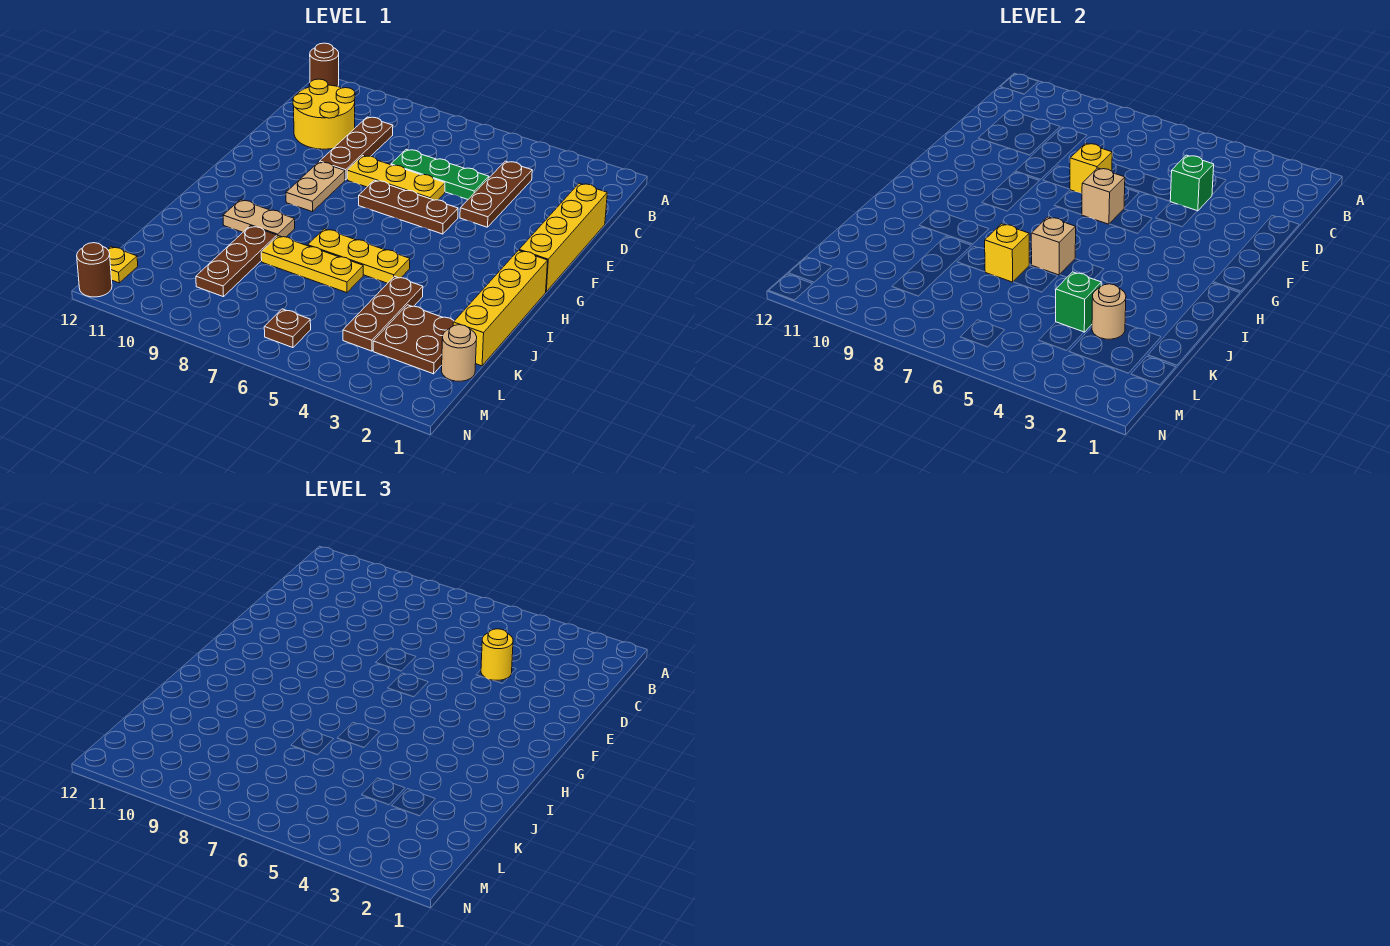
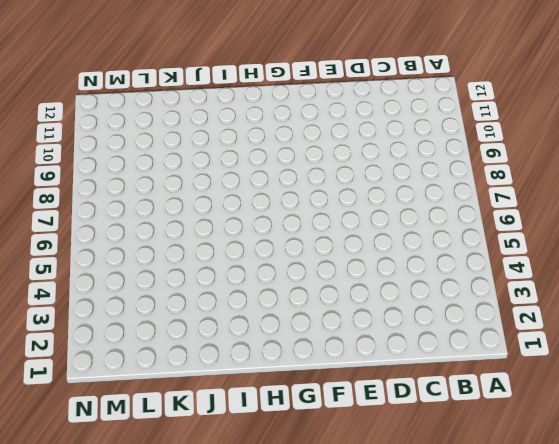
none -> brown 1x1 round brick [310,43,339,87]
none -> brown 1x3 plate [460,161,532,227]
none -> brown 1x3 plate [320,117,393,180]

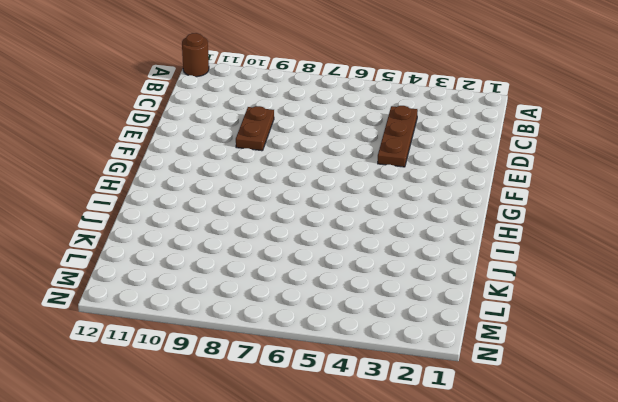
brown 1x2 plate [236,106,274,151] -> brown 1x3 plate [320,117,393,180]
none -> yellow 2x2 round brick [293,79,355,149]
none -> yellow 1x4 brick [519,183,607,292]
none -> green 1x3 plate [391,149,489,199]

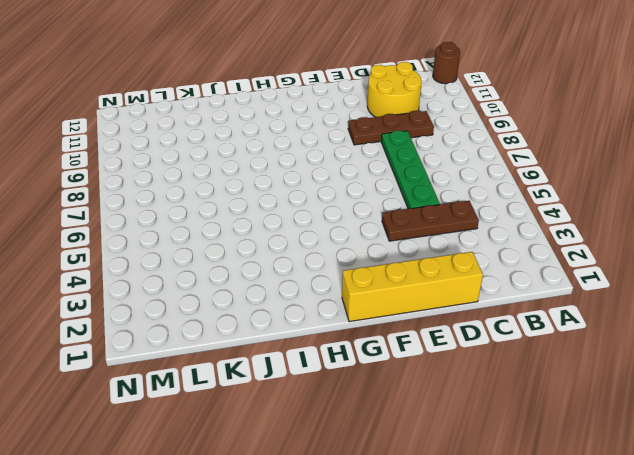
green 1x4 plate [381,131,440,209] -> green 1x3 plate [391,149,489,199]
none -> yellow 1x3 plate [347,156,445,200]
none -> brown 1x3 plate [359,180,458,234]
none -> tan 1x2 plate [286,162,345,212]

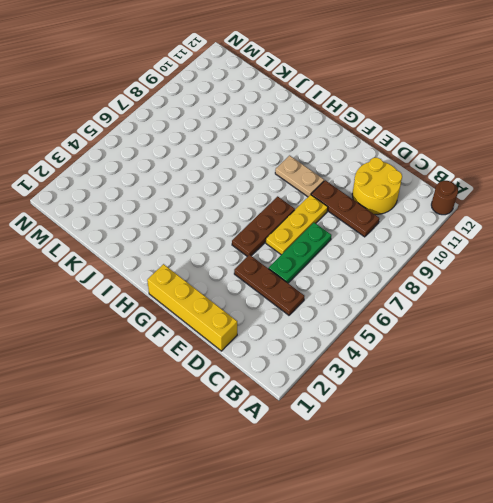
none -> yellow 1x4 brick [453,250,548,366]
none -> yellow 1x3 plate [308,229,410,283]
none -> tan 1x2 plate [223,200,295,237]

